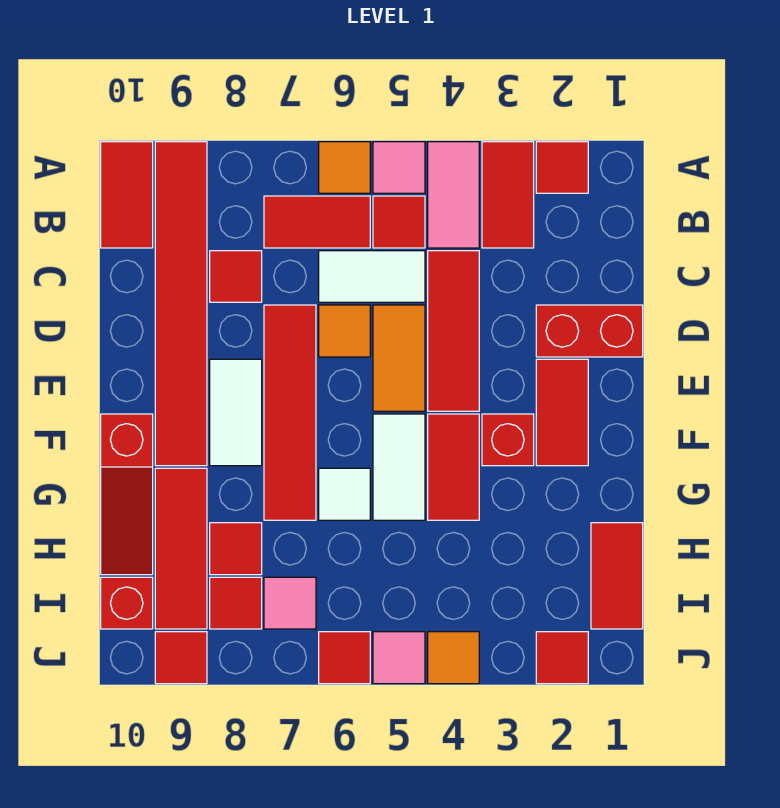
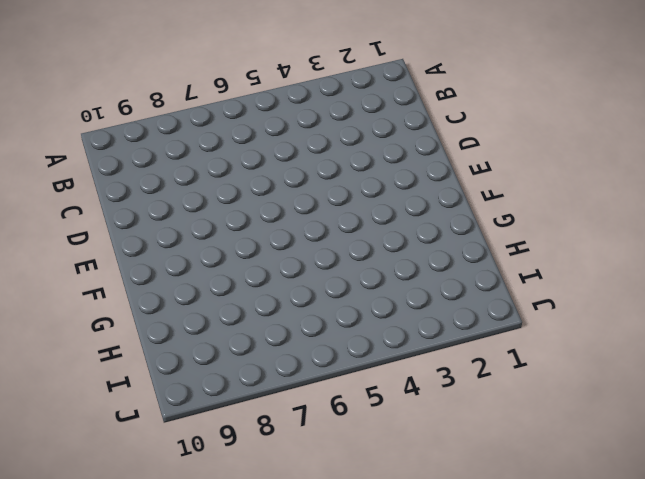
none -> red 1x1 tile [536,142,588,193]
none -> red 1x2 tile [482,142,534,248]
none -> pink 1x2 tile [428,142,479,248]
none -> pink 1x1 tile [373,142,425,193]

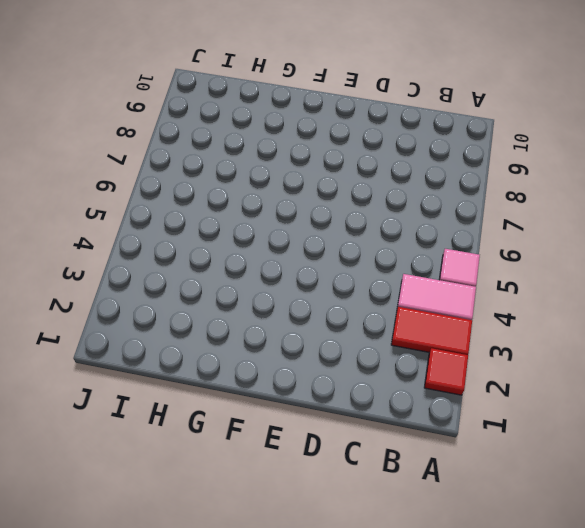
none -> orange 1x1 tile [319,142,370,193]
none -> red 1x6 tile [155,142,207,466]
none -> red 1x2 tile [101,142,153,248]
none -> red 1x1 tile [373,196,425,248]

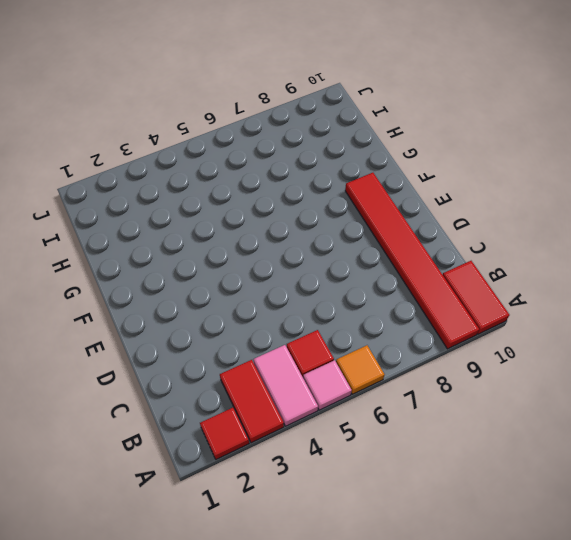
none -> red 1x2 tile [264,196,370,248]
none -> red 1x3 tile [428,251,479,411]
none -> white 1x2 tile [319,251,425,302]
none -> red 1x1 tile [210,251,262,302]

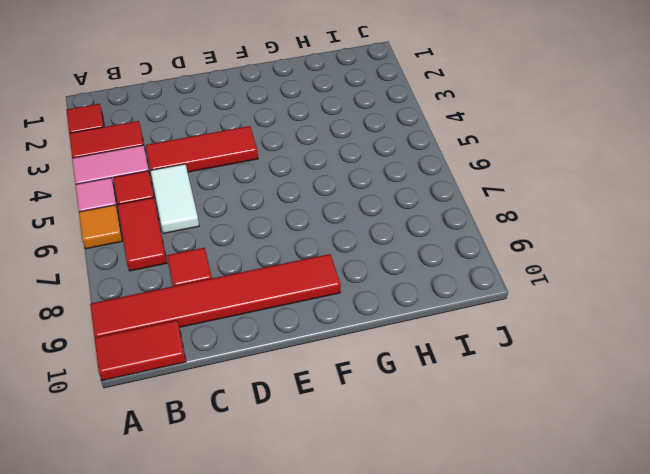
none -> red 1x2 brick [536,305,643,357]
none -> orange 1x2 tile [373,305,425,411]
none -> orange 1x1 tile [319,305,370,357]
none -> red 1x4 tile [264,305,316,520]

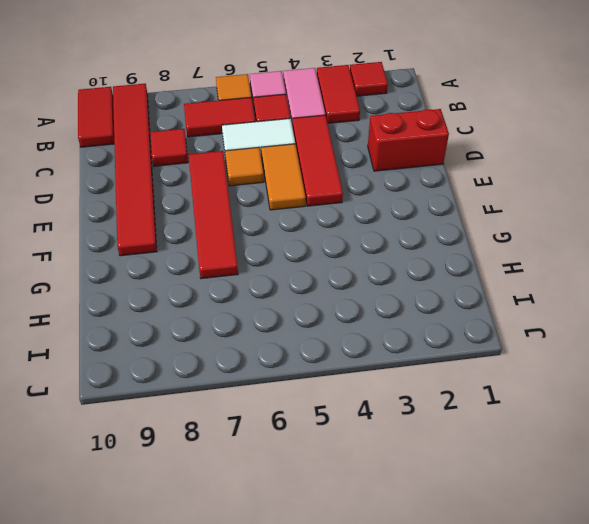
none -> red 1x2 tile [536,359,588,466]
none -> white 1x2 tile [210,359,262,466]
none -> red 1x1 brick [482,414,534,466]
none -> red 1x2 tile [428,414,479,520]

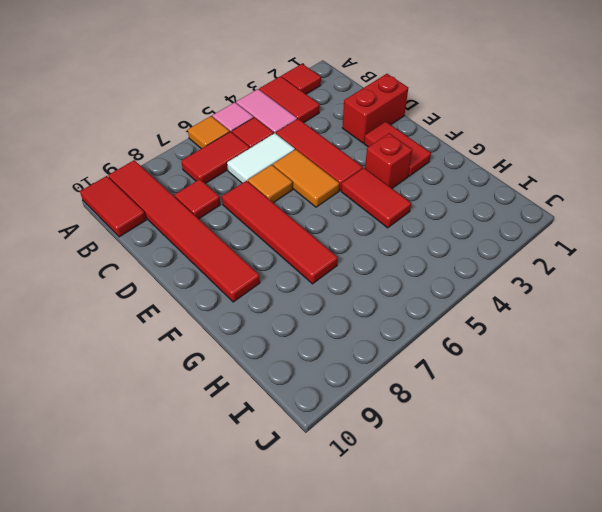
none -> white 1x2 tile [210,359,262,466]
none -> white 1x2 tile [373,414,425,520]
none -> red 1x3 slope [101,414,153,575]
none -> white 1x1 tile [319,468,370,520]

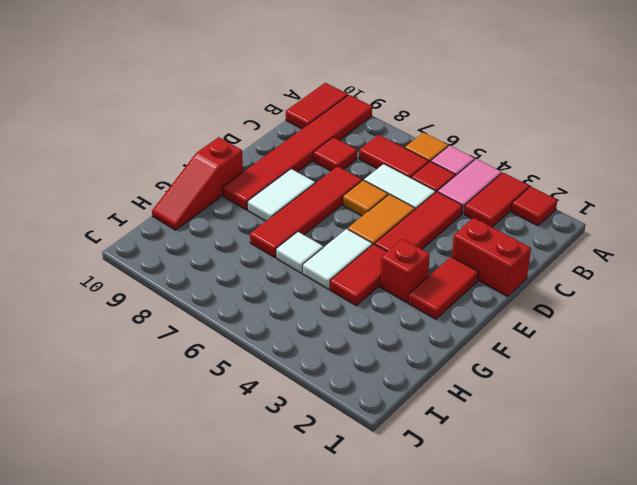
none -> red 1x3 tile [155,468,207,629]
none -> red 1x2 tile [591,523,643,629]
none -> red 1x1 tile [210,523,262,575]
none -> pink 1x1 tile [264,577,316,629]

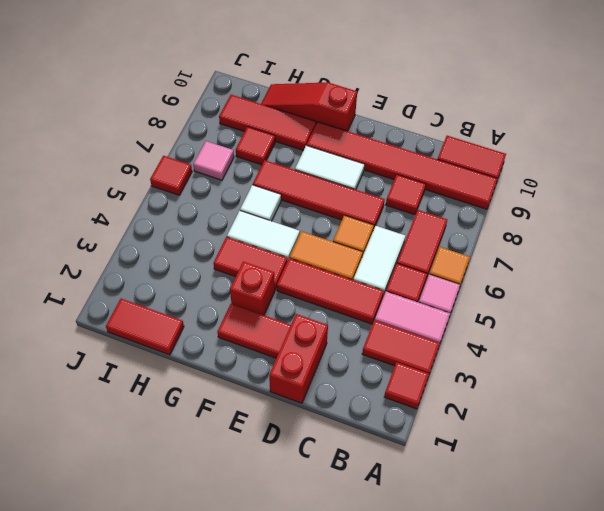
none -> red 1x1 tile [210,577,262,629]
none -> red 1x1 brick [101,577,153,629]
none -> red 1x1 tile [536,632,588,684]
none -> orange 1x1 tile [428,632,479,684]

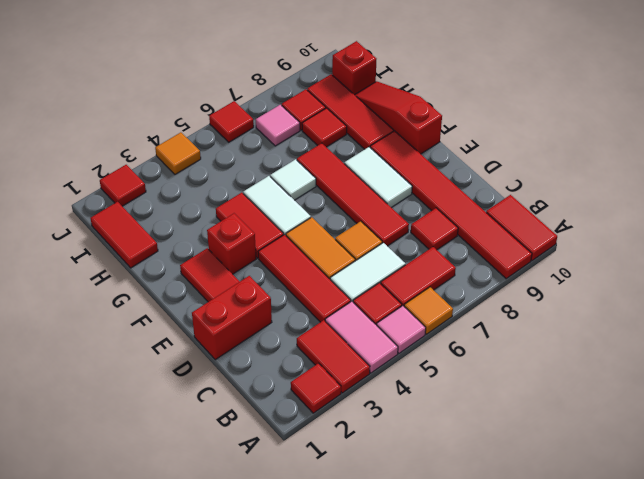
none -> pink 1x1 tile [373,632,425,684]
none -> red 1x1 tile [155,632,207,684]

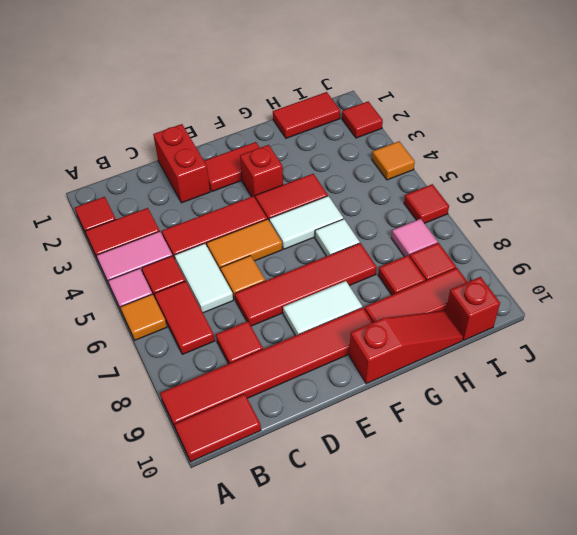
none -> pink 1x1 tile [373,632,425,684]
none -> red 1x1 tile [155,632,207,684]

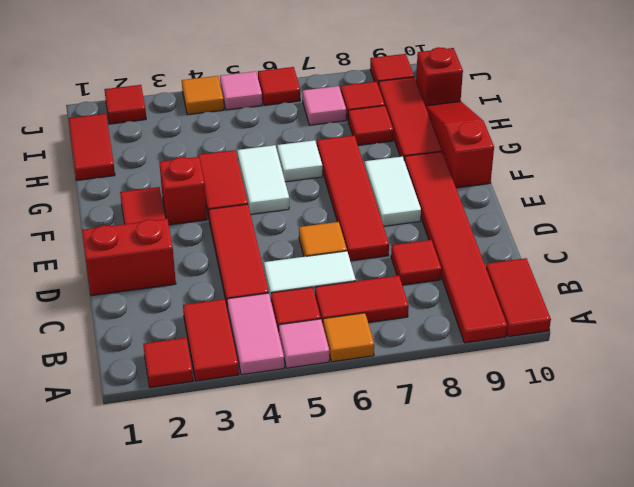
none -> orange 1x2 tile [373,305,425,411]

